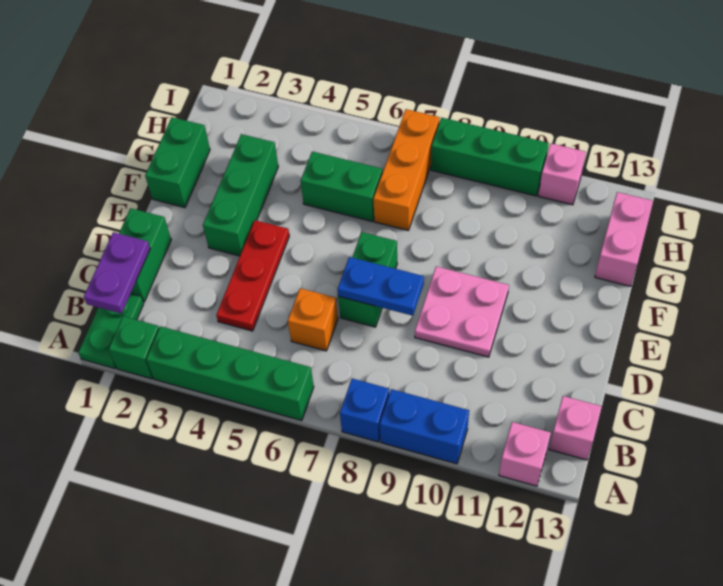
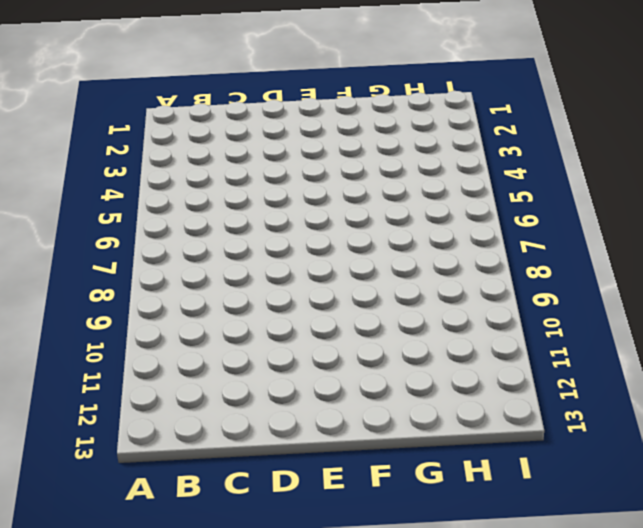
none -> green 1x2 plate [78,294,144,369]
none -> green 1x1 brick [109,316,159,379]
none -> green 1x4 brick [146,326,314,421]

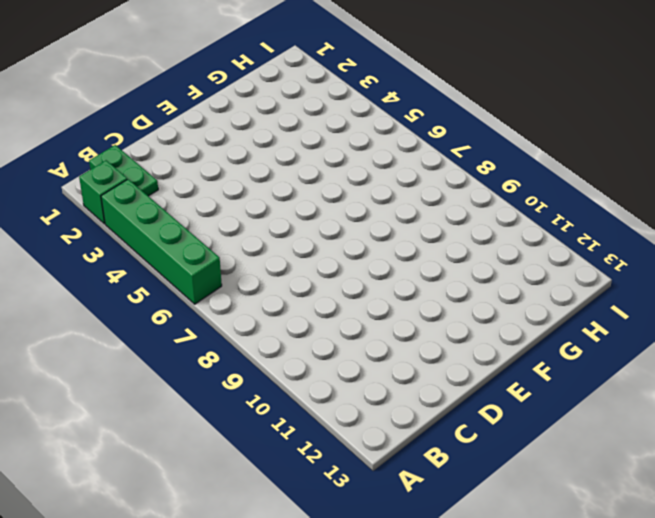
green 1x2 plate [89,145,158,196] -> green 1x2 plate turned to [78,294,144,369]
none -> blue 1x1 brick [340,379,389,442]
none -> blue 1x2 brick [380,389,469,464]
none -> pink 1x1 brick [499,422,551,486]

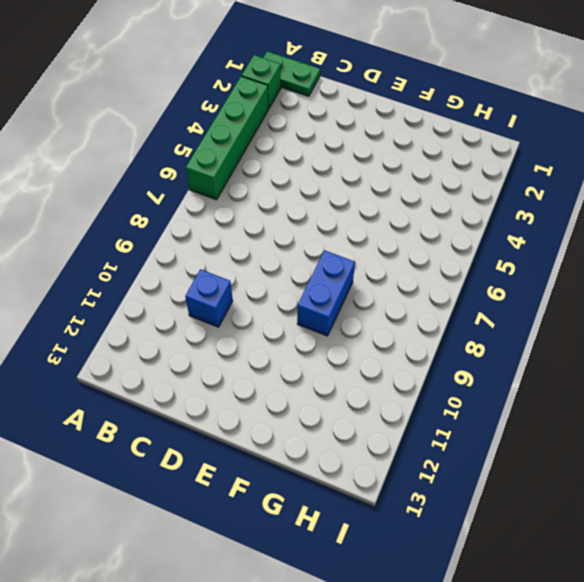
blue 1x1 brick [185,269,233,327] -> blue 1x1 brick moved to [340,379,389,442]
blue 1x2 brick [297,251,355,336] -> blue 1x2 brick moved to [380,389,469,464]
none -> pink 1x1 brick [499,422,551,486]
none -> pink 1x1 brick [549,396,602,460]
none -> green 1x2 brick [119,208,171,302]

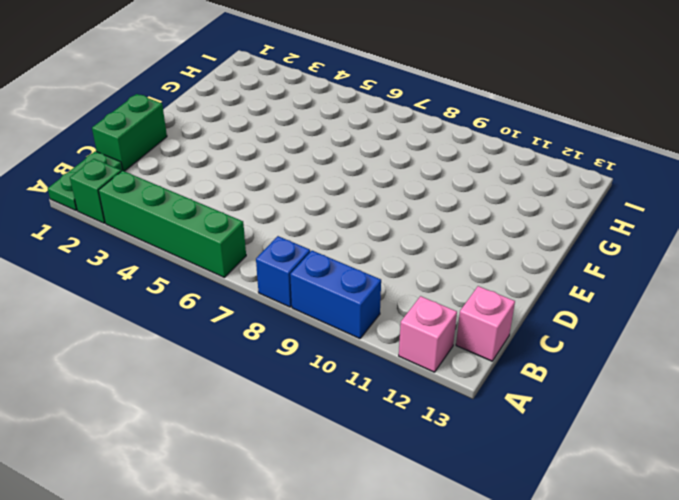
none -> red 1x3 plate [216,220,289,331]
none -> orange 1x1 brick [288,288,338,351]
none -> green 1x2 brick [338,232,397,327]

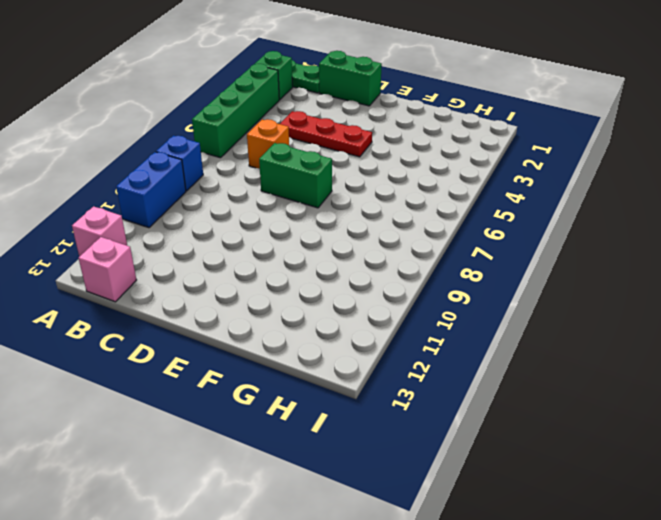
none -> pink 2x2 plate [415,266,509,357]
none -> green 1x3 brick [203,134,278,256]
none -> green 1x2 brick [145,117,210,208]

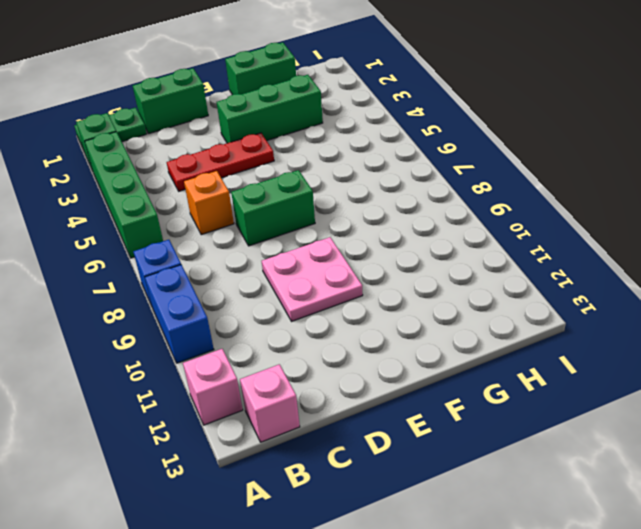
none -> green 1x2 brick [301,151,382,222]
none -> orange 1x3 brick [373,109,440,230]
none -> pink 1x2 brick [595,192,653,286]

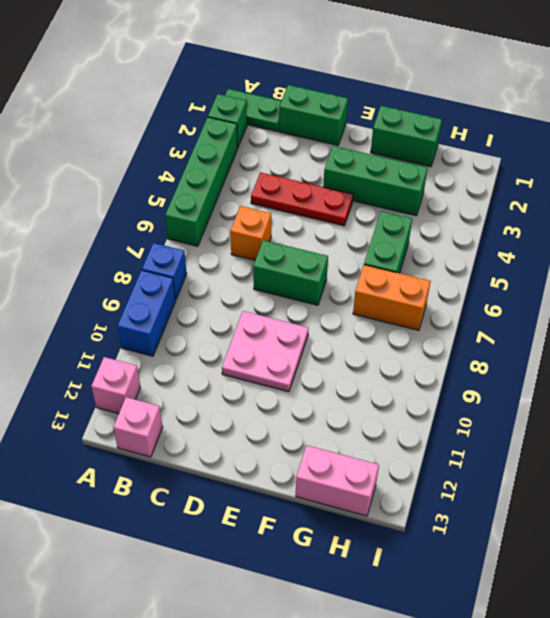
orange 1x2 brick [353,265,431,330] -> orange 1x3 brick [373,109,440,230]
none -> green 1x3 brick [431,118,549,196]
none -> pink 1x1 brick [538,143,586,205]
none -> purple 1x2 plate [84,232,150,314]

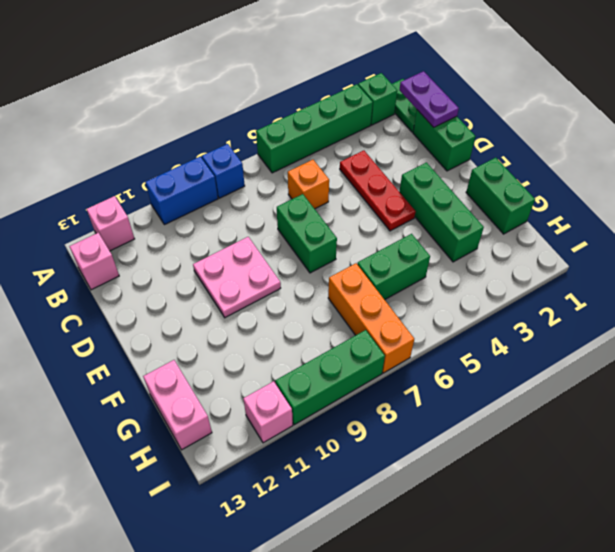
none -> blue 1x2 plate [338,257,424,316]

